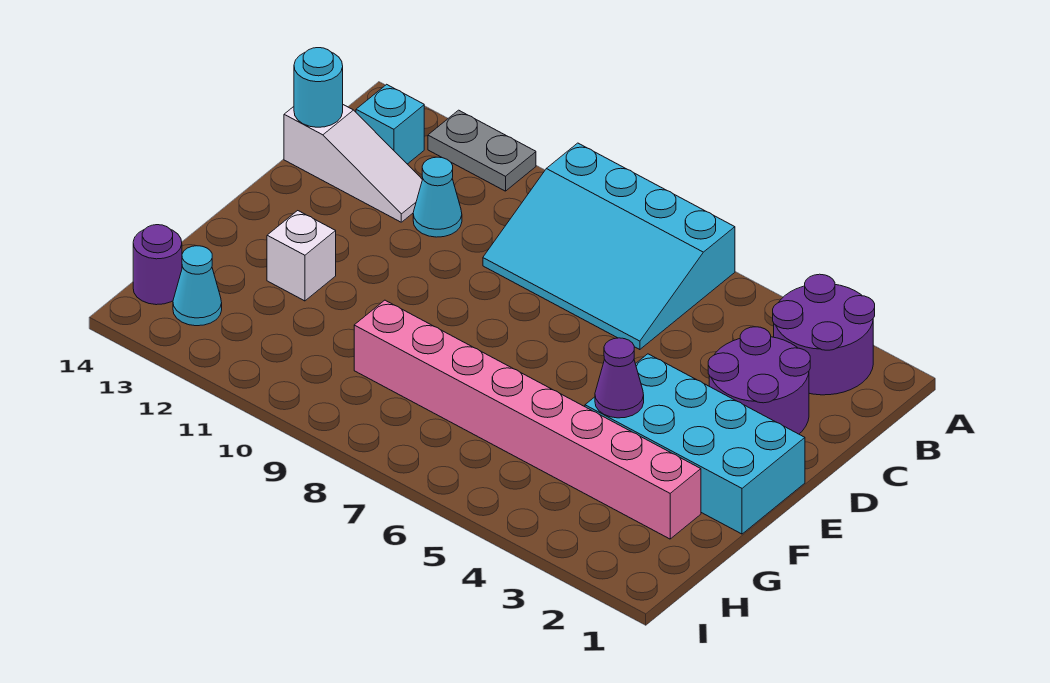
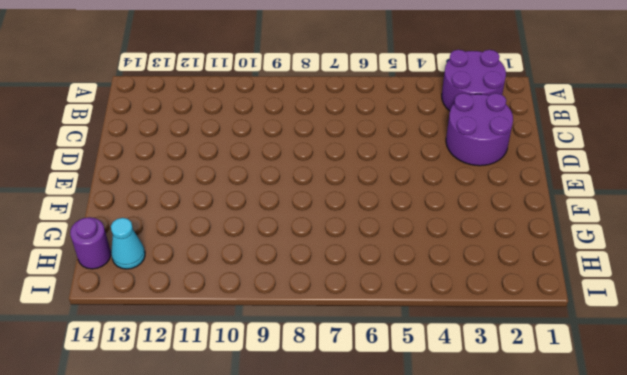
none -> cyan 3x4 slope [483,143,735,350]
none -> grey 1x2 plate [428,110,536,191]
none -> cyan 1x1 brick [356,84,424,164]

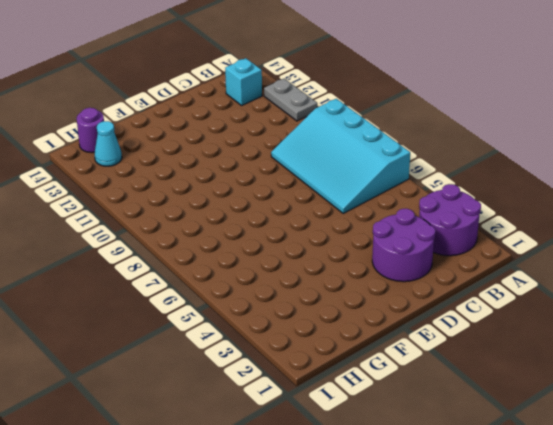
none -> cyan 1x1 cone [413,157,462,237]
none -> white 1x3 slope [284,105,422,222]
none -> cyan 2x4 brick [585,354,805,534]

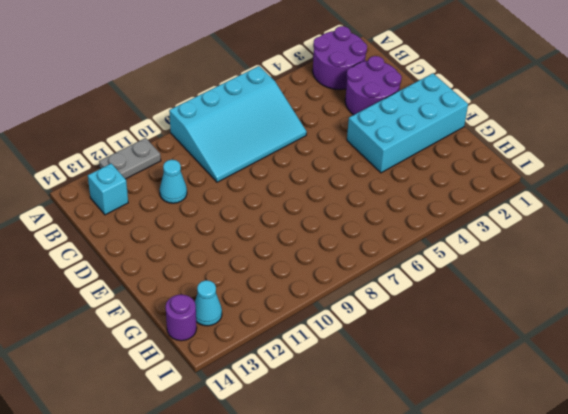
none -> white 1x3 slope [284,105,422,222]
none -> white 1x1 brick [267,211,336,301]
none -> pink 1x8 brick [354,300,701,539]

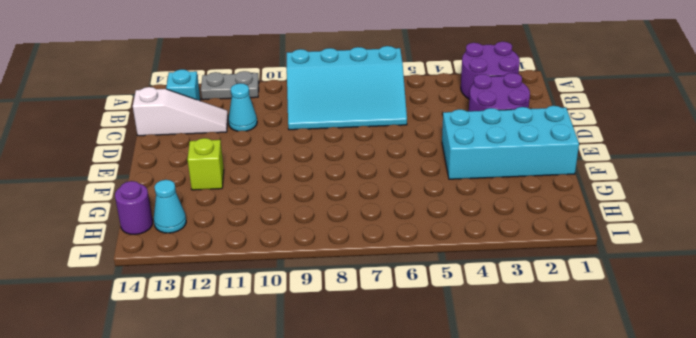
lime 1x1 brick [187,138,224,190] -> white 1x1 brick [267,211,336,301]
none -> pink 1x8 brick [354,300,701,539]
none -> cyan 1x1 round brick [294,48,343,127]
none -> purple 1x1 cone [595,338,644,418]

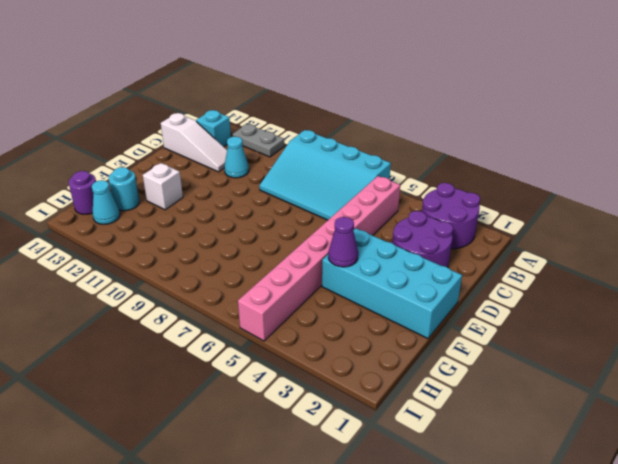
pink 1x8 brick [238,176,400,341] -> pink 1x8 brick turned to [354,300,701,539]
cyan 1x1 round brick [109,167,139,211] -> cyan 1x1 round brick moved to [294,48,343,127]

